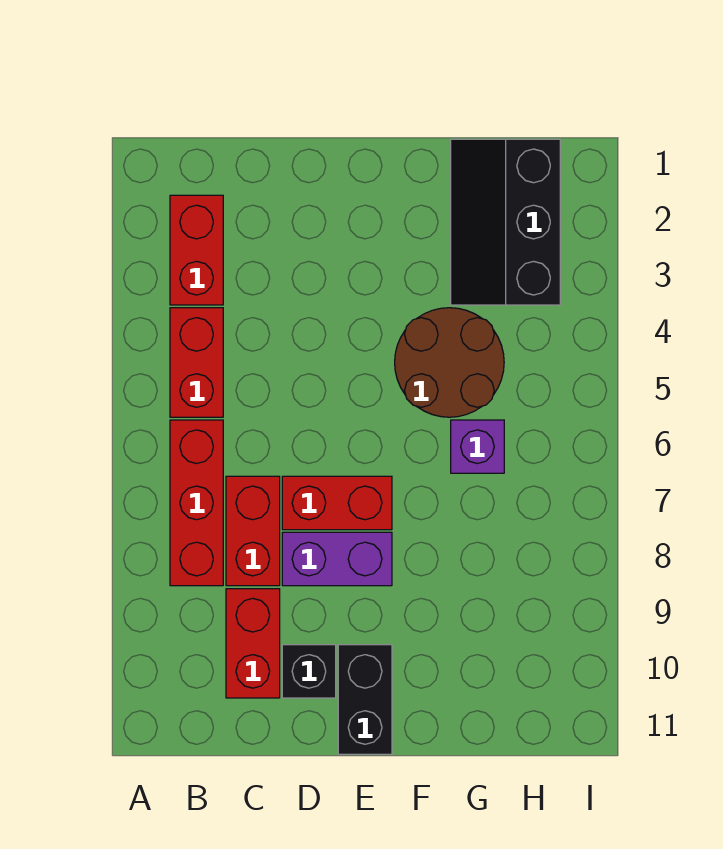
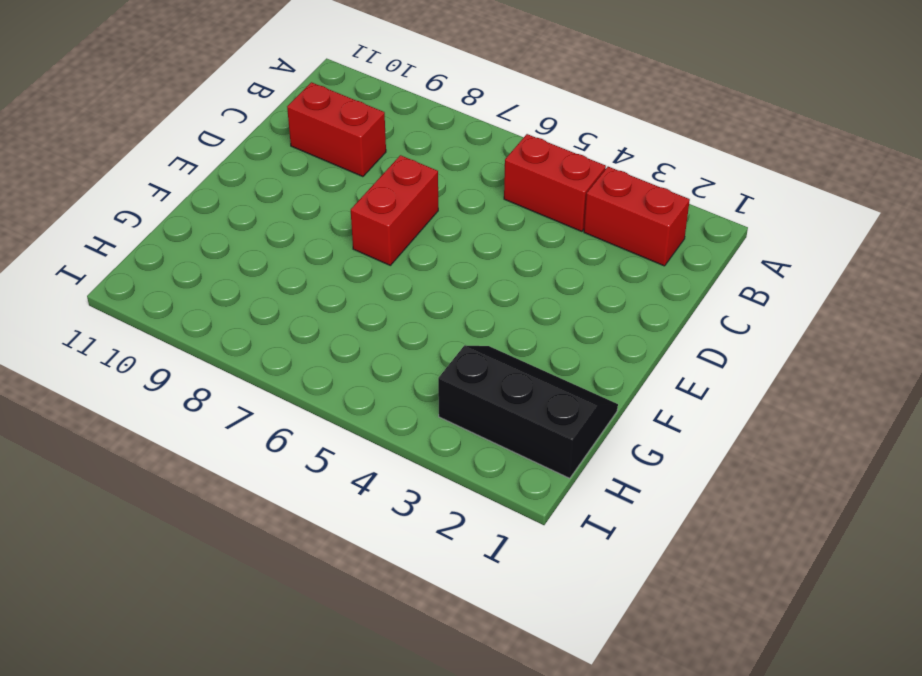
none -> red 1x3 brick [170,420,223,586]
none -> red 1x2 brick [226,476,280,586]
none -> purple 1x2 brick [282,532,392,586]

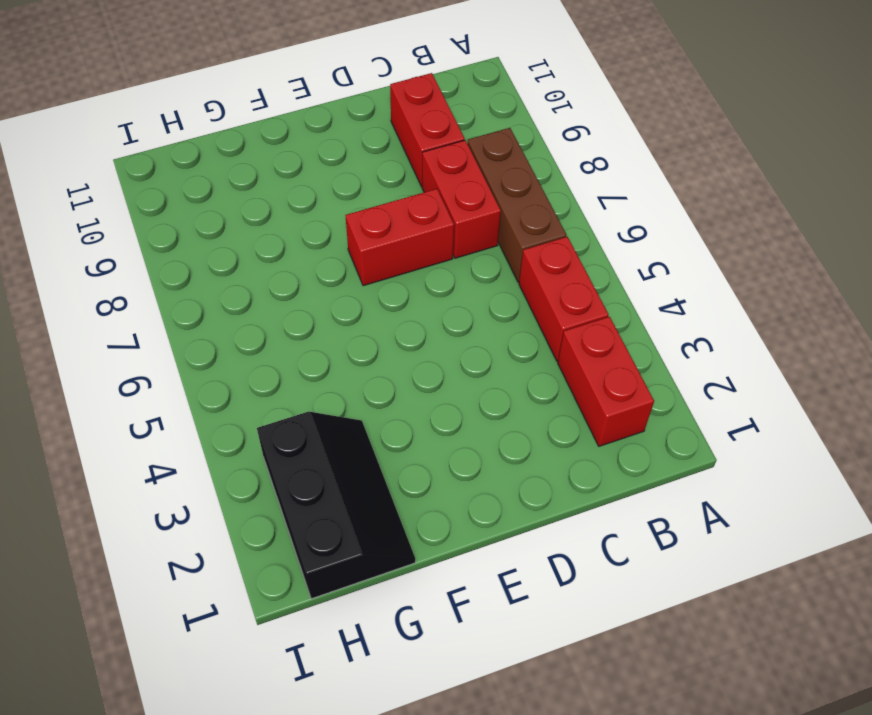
brown 1x3 brick [467,128,567,282] -> red 1x3 brick [170,420,223,586]
none -> purple 1x2 brick [282,532,392,586]
none -> black 1x1 brick [282,645,336,698]
none -> black 1x2 brick [338,645,392,754]

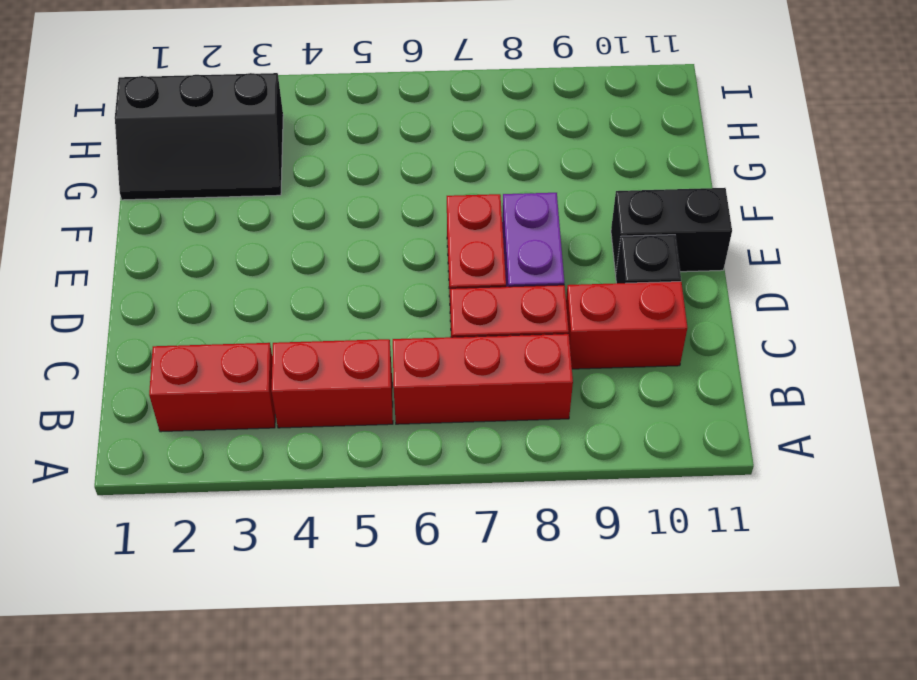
none -> brown 2x2 round brick [395,308,504,417]
none -> purple 1x1 brick [451,420,504,473]

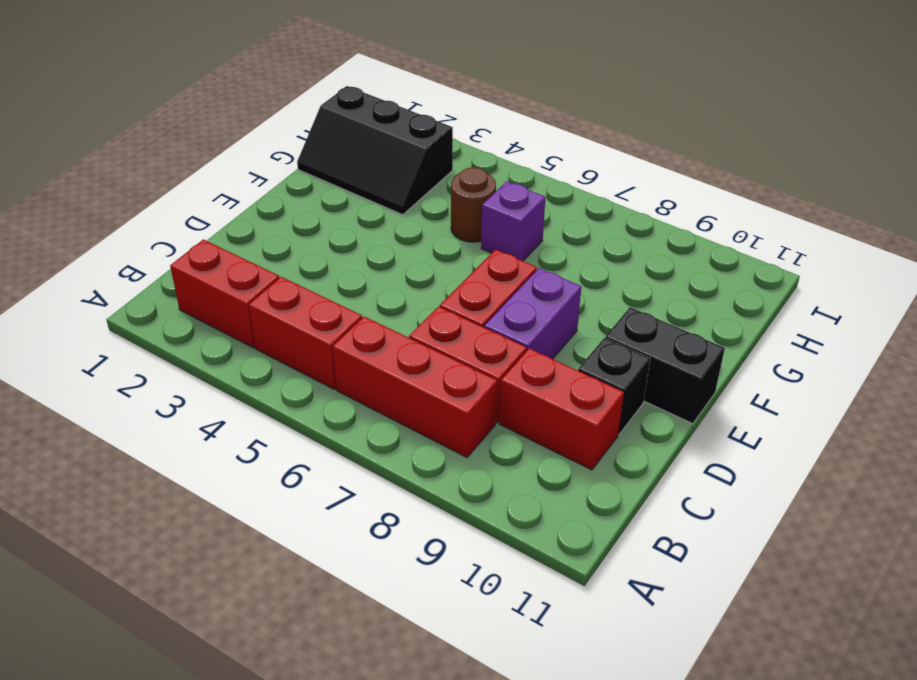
brown 1x1 round brick [451,167,496,242] -> brown 2x2 round brick [395,308,504,417]

